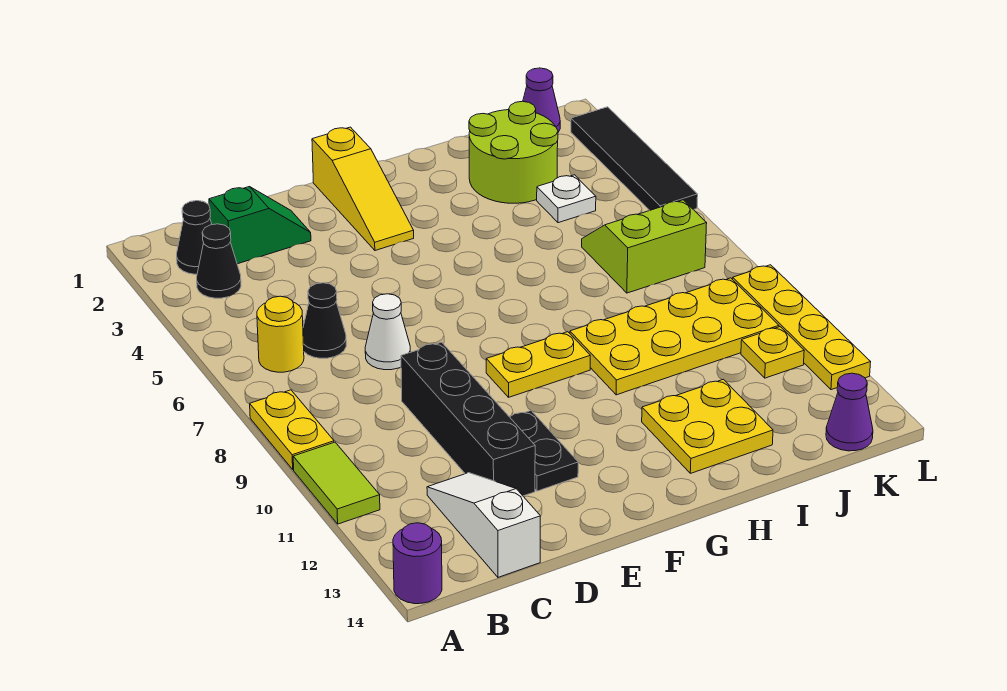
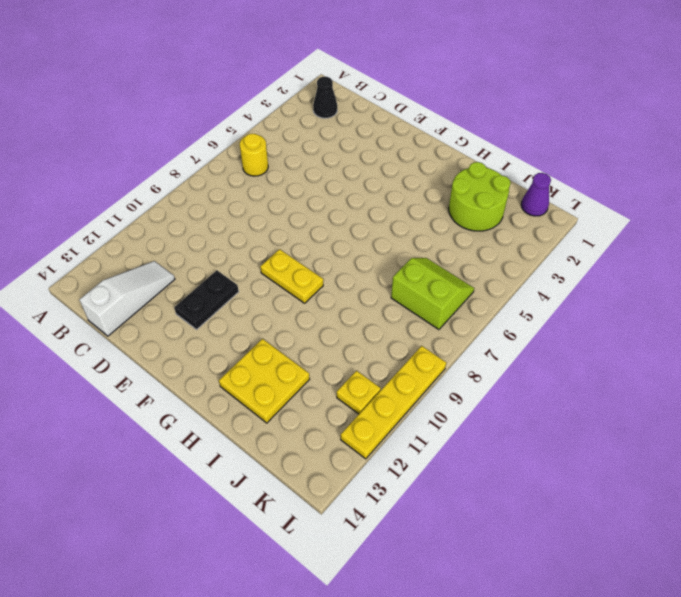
none -> yellow 1x2 plate [250,390,334,470]
none -> lime 1x2 tile [293,442,380,524]
none -> purple 1x1 round brick [393,523,442,604]

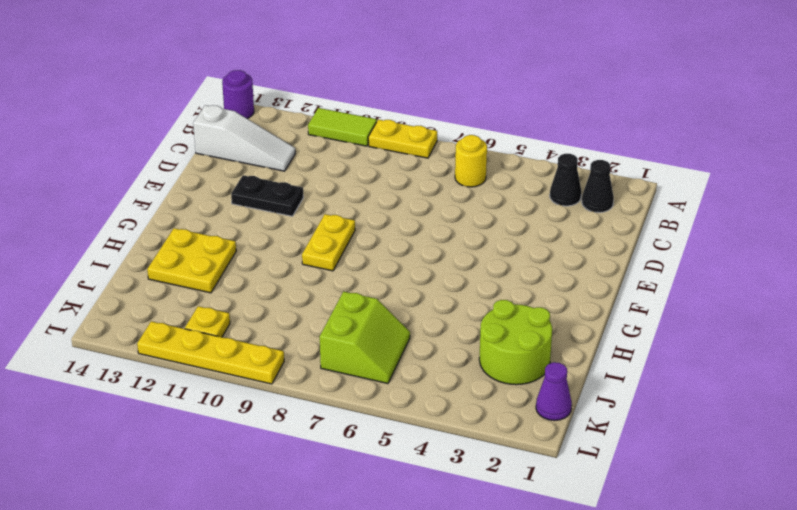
none -> green 1x2 slope [209,187,311,264]
none -> black 1x1 cone [303,283,346,358]
none -> white 1x1 cone [365,294,410,370]

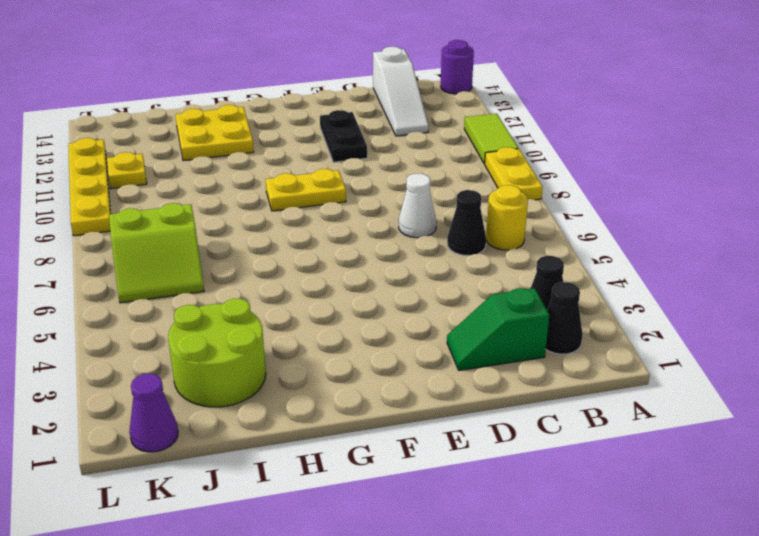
none -> black 1x4 brick [401,342,535,496]
none -> yellow 1x3 slope [312,127,414,251]
none -> yellow 2x4 plate [570,278,779,395]

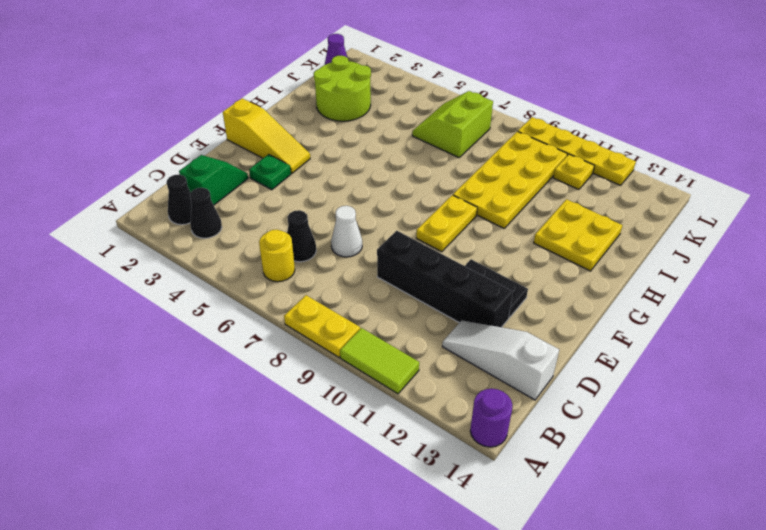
green 1x1 plate [249,154,291,190] -> none
none -> white 1x1 plate [537,175,596,223]
none -> purple 1x1 cone [826,373,873,451]
none -> black 1x4 tile [571,107,698,210]

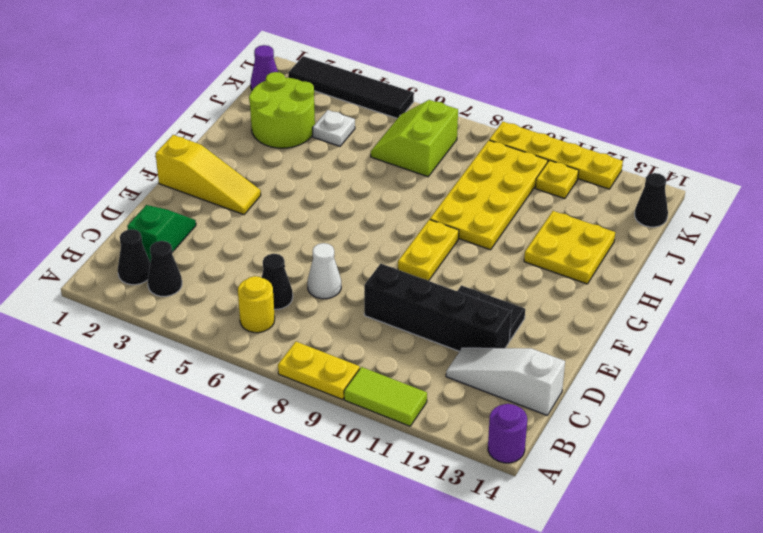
black 1x1 cone [635,173,668,227] -> purple 1x1 cone [826,373,873,451]

